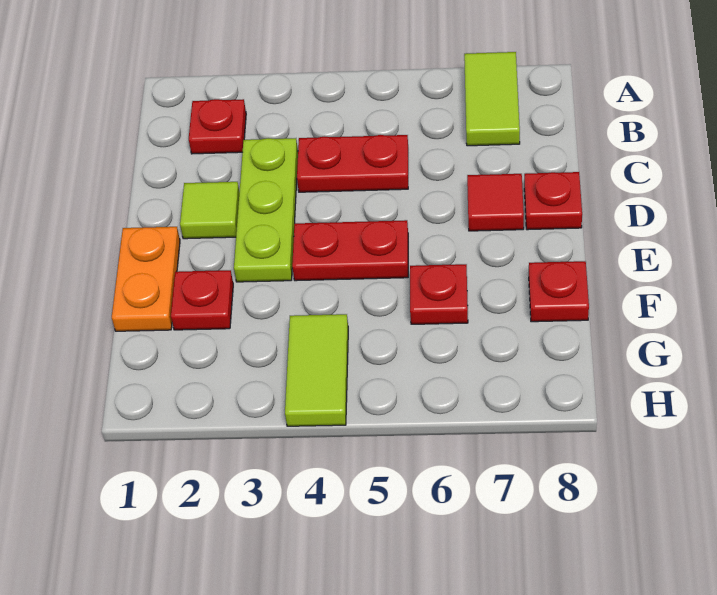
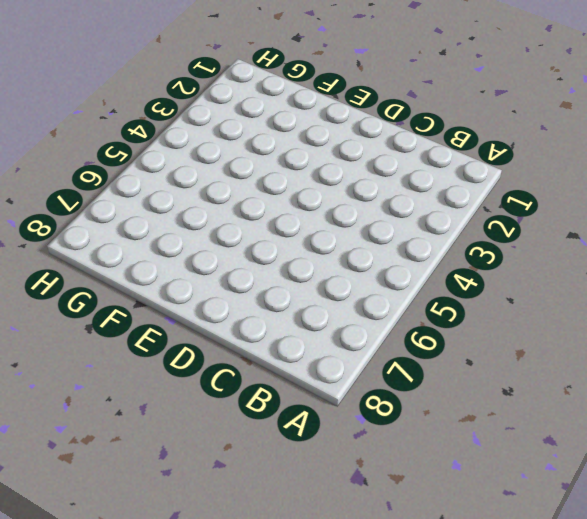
none -> lime 1x2 tile [464,52,520,146]
none -> red 1x1 plate [189,99,246,154]
none -> lime 1x3 plate [234,138,298,282]

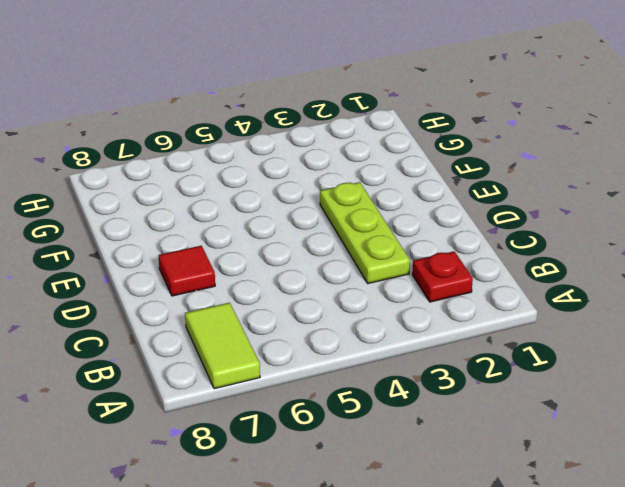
none -> red 1x2 plate [297,135,408,192]
none -> lime 1x1 tile [180,182,239,239]
none -> red 1x1 plate [524,172,582,230]

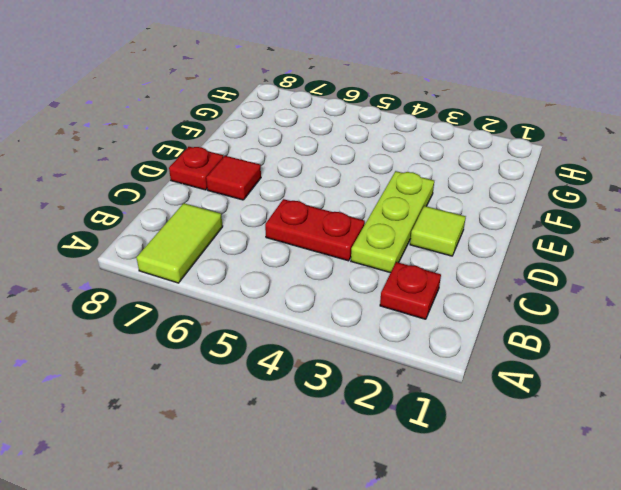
none -> orange 1x2 plate [112,227,180,331]
none -> red 1x2 plate [292,220,408,281]
none -> red 1x1 plate [171,270,233,330]

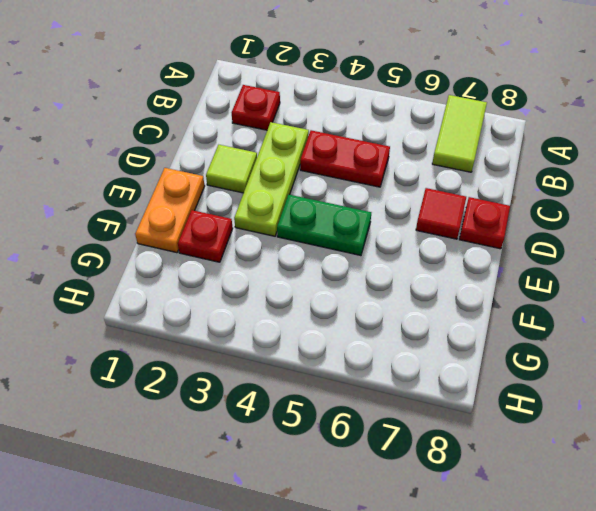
green 1x2 plate [277,195,371,256] -> red 1x2 plate [292,220,408,281]
none -> red 1x1 plate [410,264,468,324]
none -> red 1x1 plate [529,261,589,322]
none -> lime 1x2 tile [285,314,348,426]

